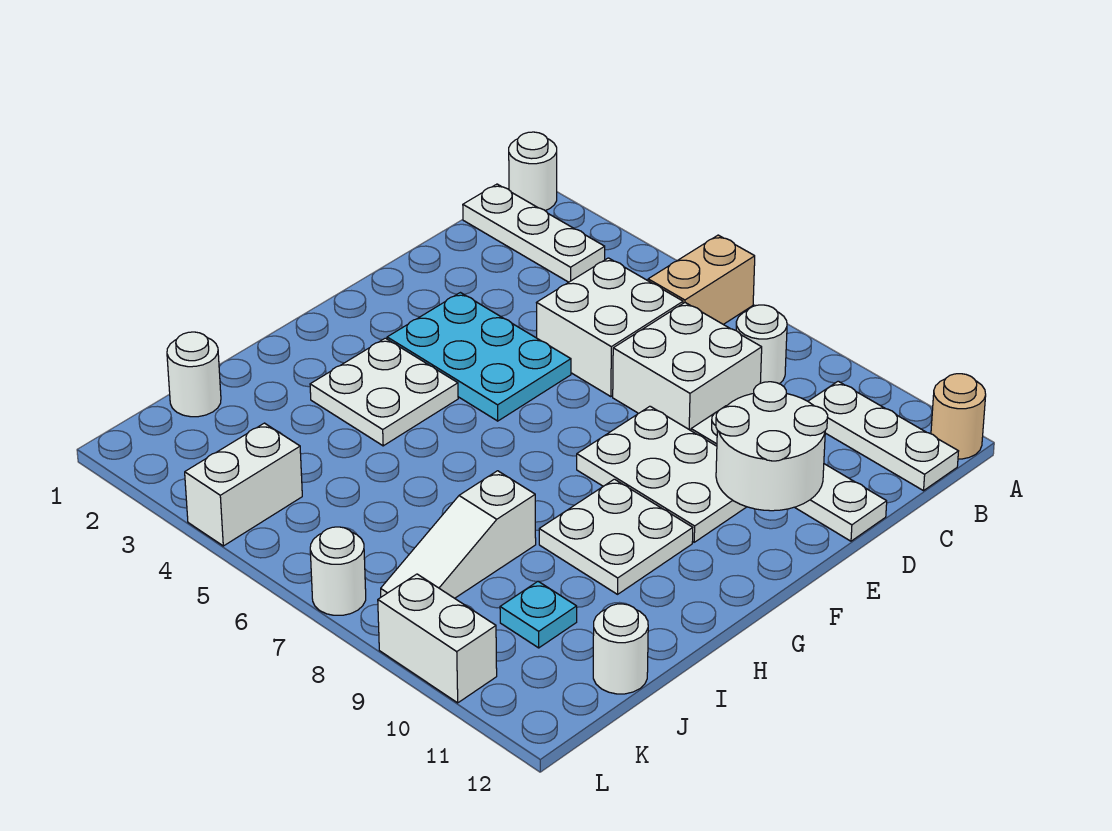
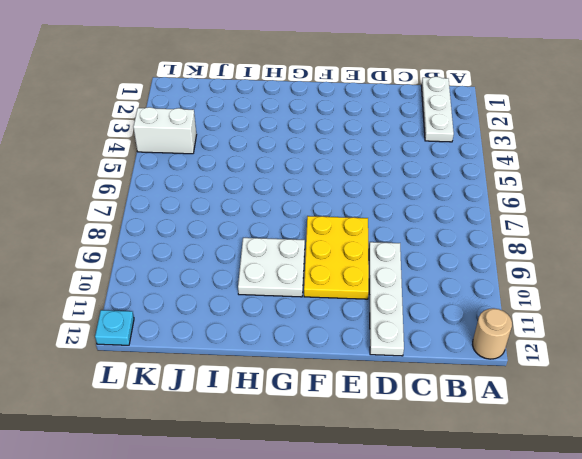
yellow 2x3 plate [304,216,369,299] -> white 2x3 plate [577,406,746,542]
cyan 1x1 plate [95,310,134,345] -> cyan 1x1 plate moved to [500,581,577,648]
none -> white 1x1 round brick [509,132,557,211]
none -> tan 1x2 brick [648,235,755,324]
none -> white 1x1 round brick [736,305,787,384]

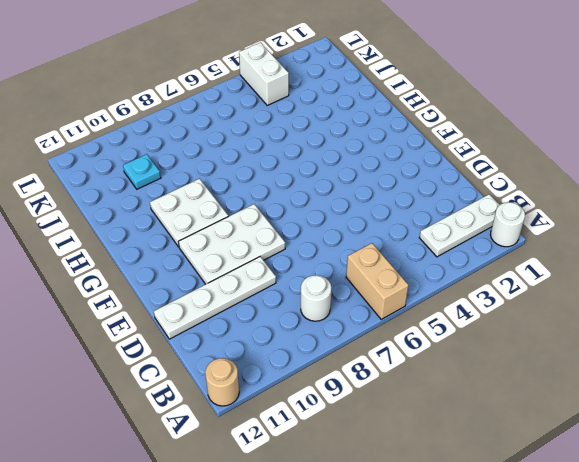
none -> white 1x3 plate [808,381,959,491]
none -> white 2x2 brick [536,258,683,397]
none -> white 2x2 brick [613,303,762,430]

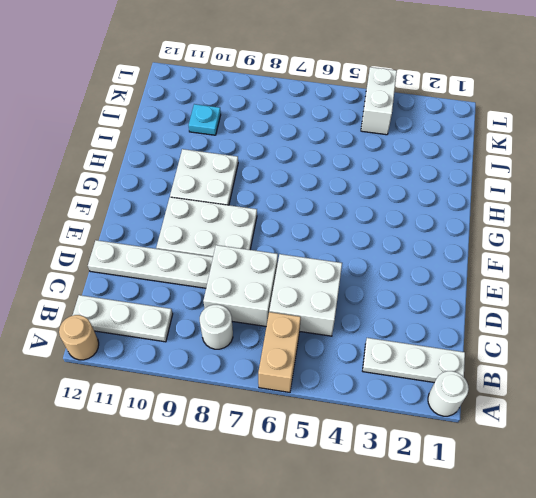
none -> cyan 2x3 plate [387,293,571,421]
none -> white 2x2 plate [310,338,458,446]
none -> white 1x3 slope [381,471,536,598]

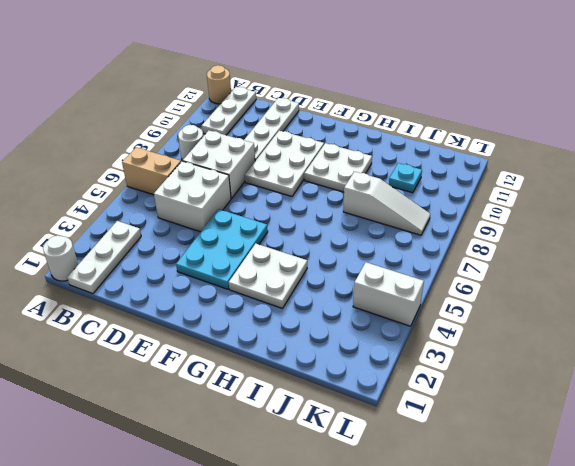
none -> white 1x1 round brick [167,332,221,417]
none -> white 1x1 round brick [593,604,648,694]
none -> white 1x1 round brick [310,527,366,615]

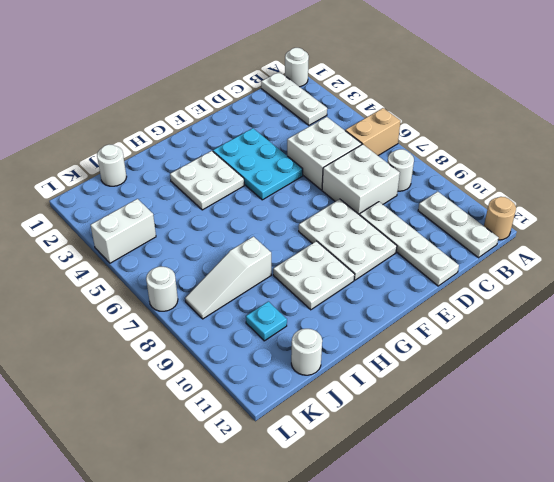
none -> white 1x2 brick [378,574,497,703]
none -> white 2x2 round brick [716,382,828,511]

